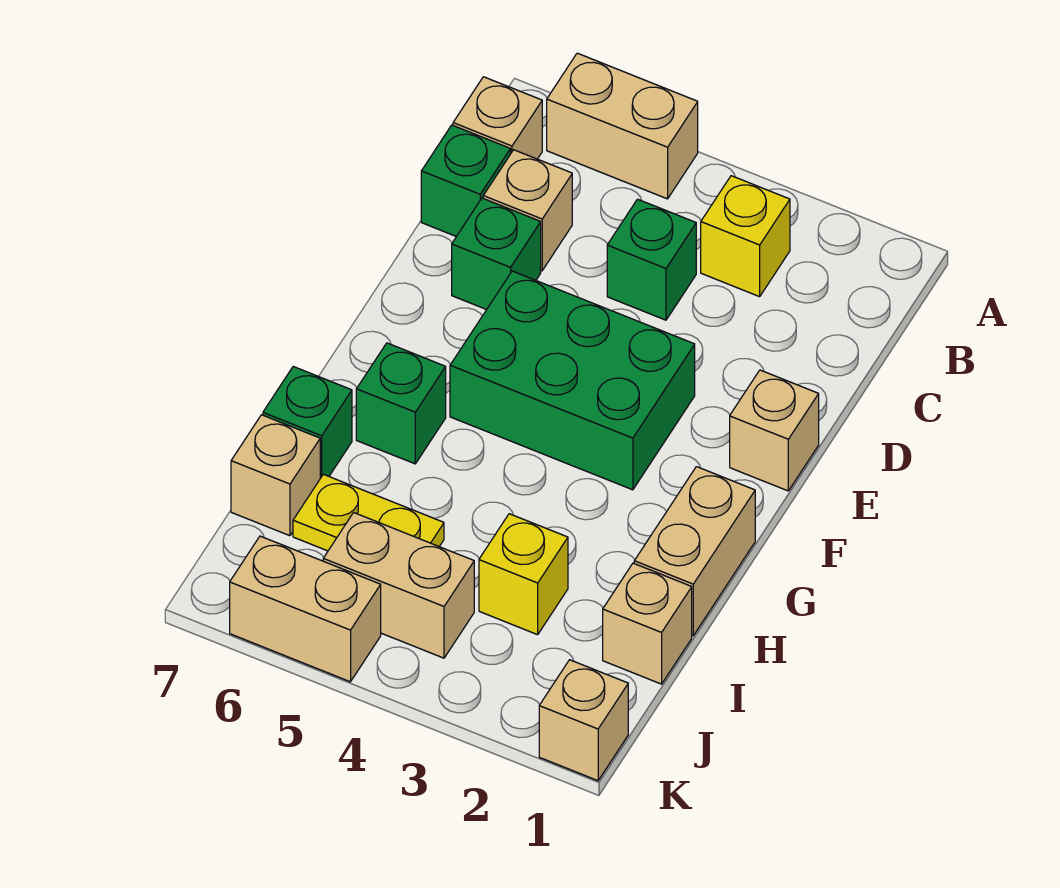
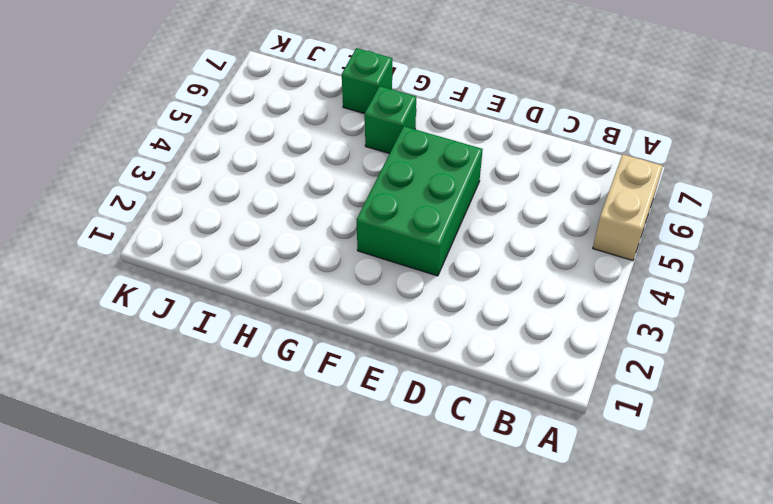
none -> yellow 1x1 brick [701,176,790,297]
none -> tan 1x1 brick [453,77,542,159]
none -> green 1x1 brick [607,199,696,320]

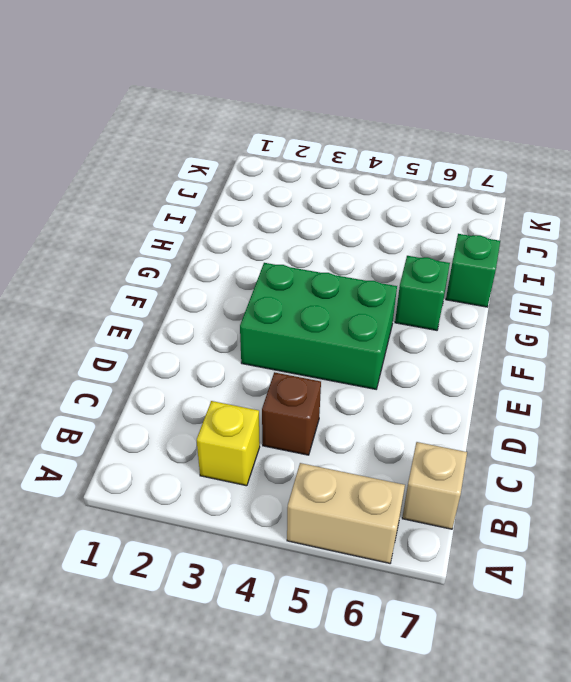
brown 1x1 brick [262,372,321,455] -> green 1x1 brick [607,199,696,320]
none -> tan 1x1 brick [483,150,572,271]
none -> green 1x1 brick [421,125,511,237]
none -> green 1x1 brick [452,198,541,310]

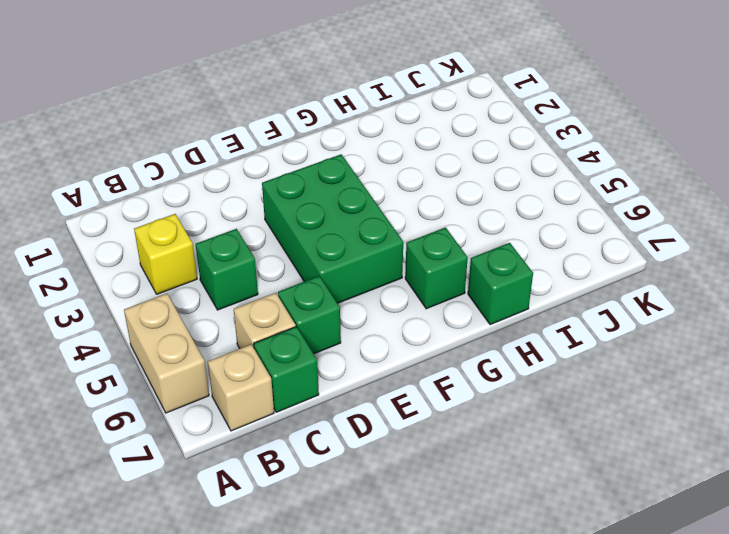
none -> tan 1x1 brick [730,370,819,491]
none -> tan 1x2 brick [634,467,755,636]
none -> tan 1x1 brick [603,563,692,684]

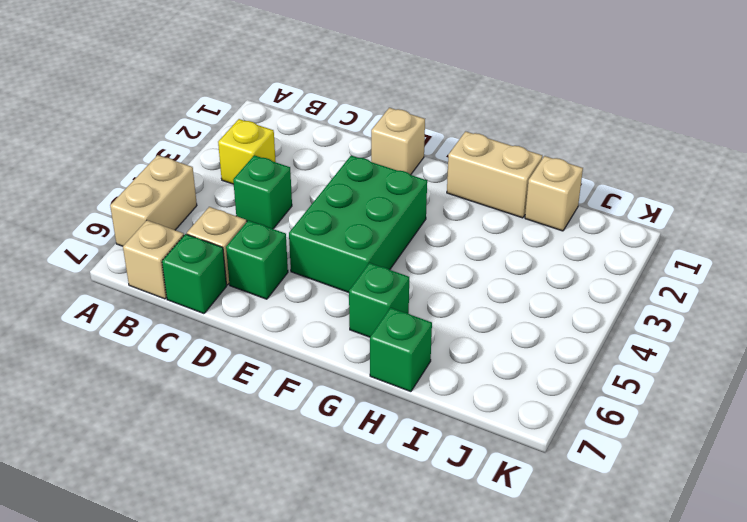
none -> yellow 1x1 brick [479,514,568,635]
none -> yellow 1x2 plate [293,474,444,551]
none -> tan 1x1 brick [231,415,320,536]

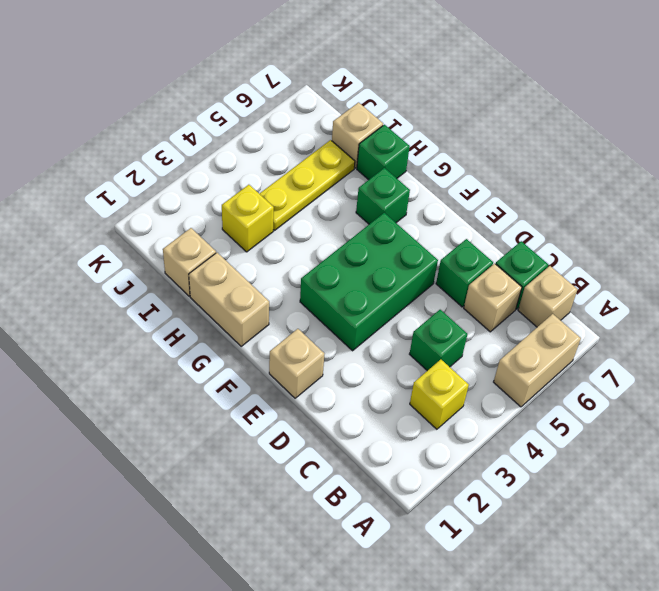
yellow 1x3 plate [260,140,355,230] -> yellow 1x2 plate [293,474,444,551]
none -> tan 1x2 brick [323,513,474,658]
none -> tan 1x1 brick [539,660,628,781]
none -> tan 1x2 brick [230,536,381,682]

